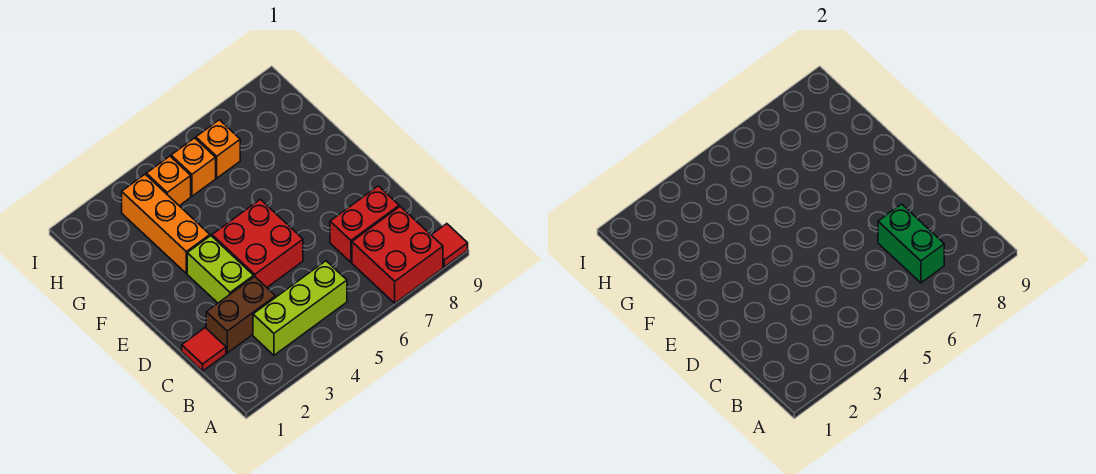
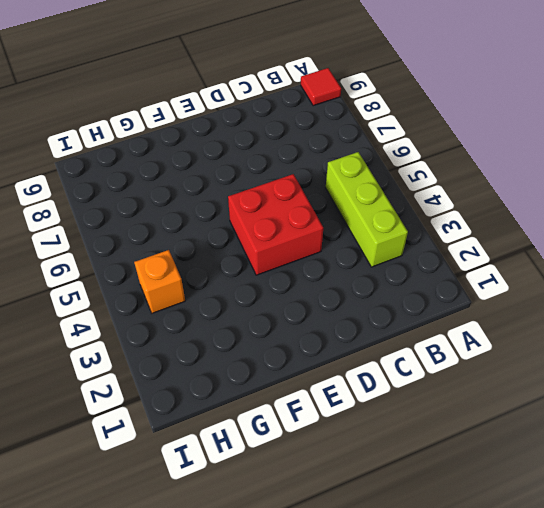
none -> red 2x2 brick [352,206,443,303]
none -> red 1x1 tile [182,328,226,371]
none -> brown 1x2 brick [206,277,276,353]

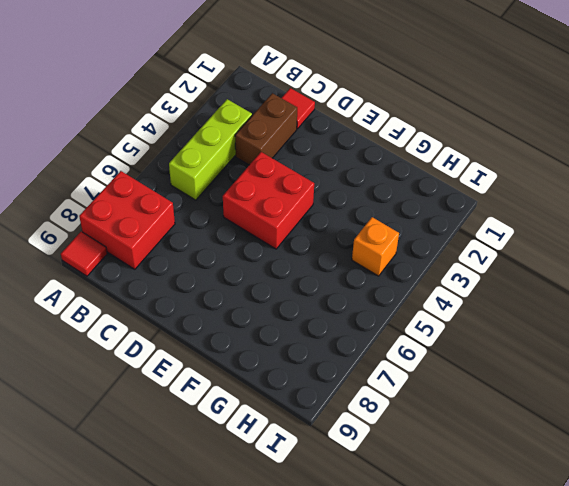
none -> red 1x2 brick [330,186,399,262]
none -> lime 1x2 brick [187,236,254,303]
none -> orange 1x3 brick [122,174,210,273]

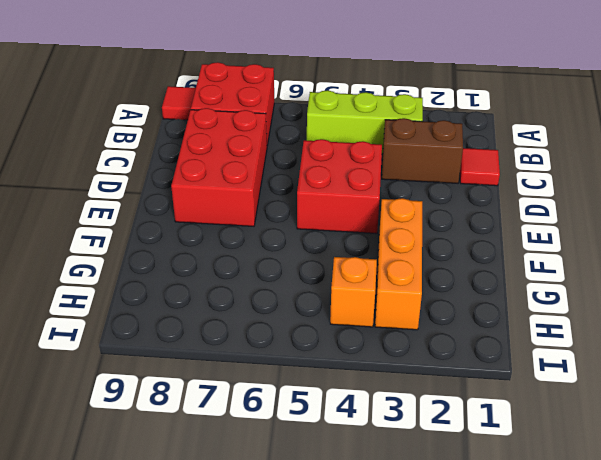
red 2x3 brick [171,108,267,226] -> red 1x2 brick [330,186,399,262]
none -> lime 1x2 brick [187,236,254,303]
none -> orange 1x1 brick [171,138,216,196]
none -> orange 1x1 brick [196,120,240,178]

